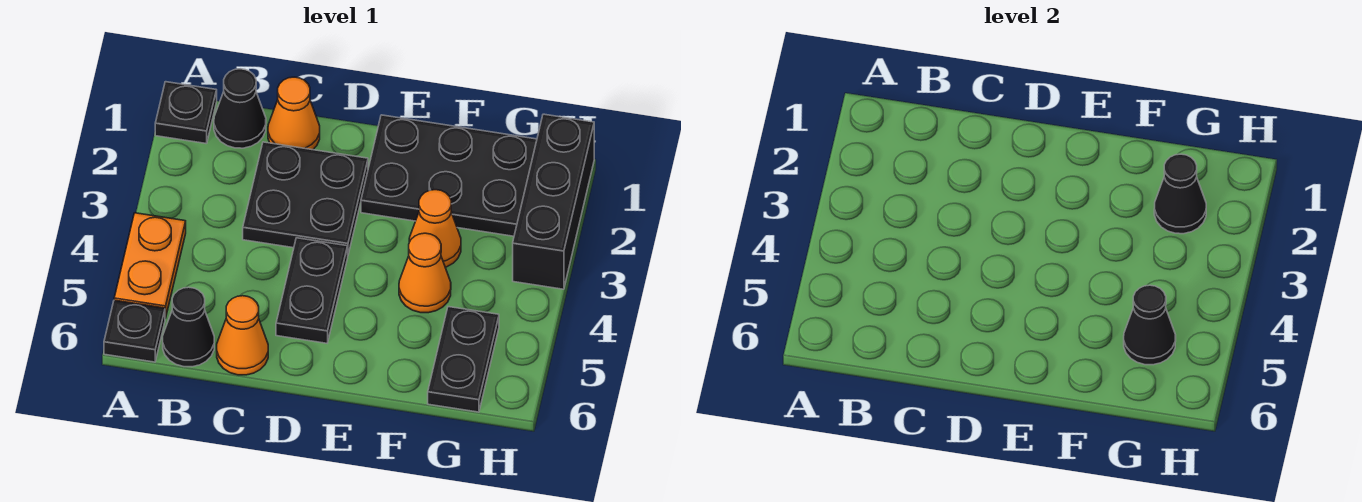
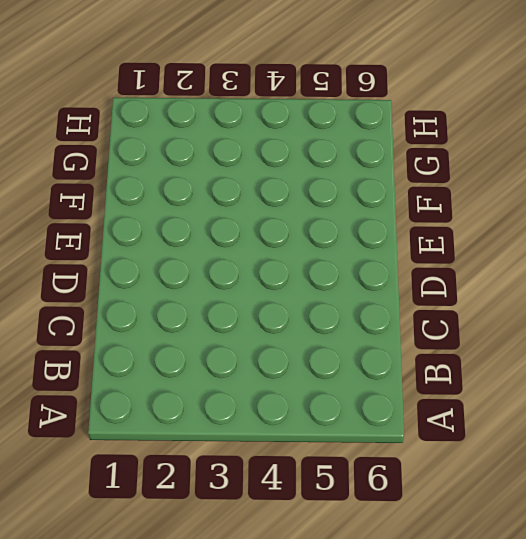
none -> black 1x1 plate [155,82,217,144]
none -> orange 1x2 plate [114,213,186,318]
none -> black 1x1 plate [104,300,165,362]

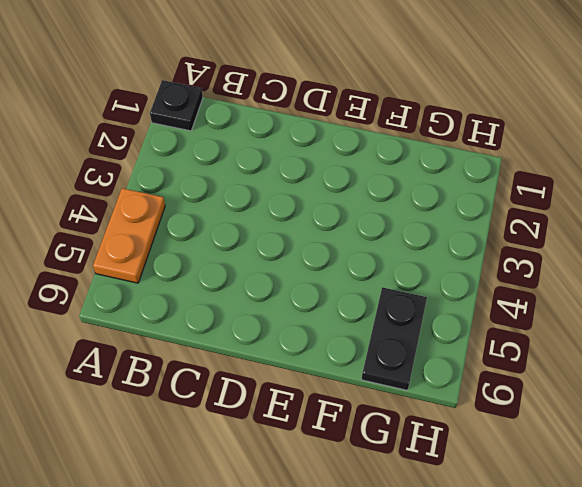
none -> black 1x1 plate [104,300,165,362]
none -> black 1x1 cone [214,69,266,148]
none -> black 1x1 cone [163,287,214,367]

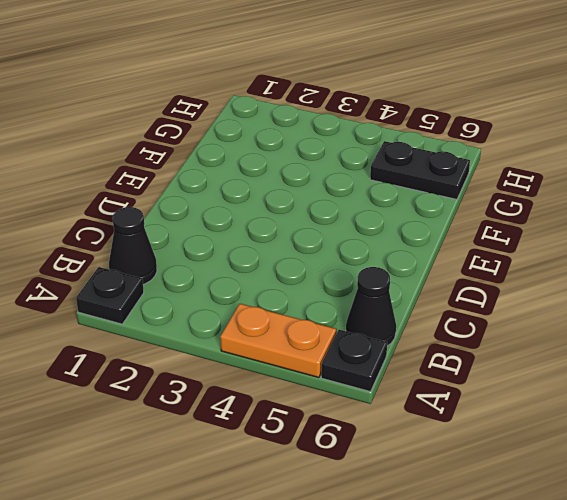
none -> orange 1x1 cone [268,77,320,150]
none -> black 2x2 plate [243,142,368,254]
none -> orange 1x1 cone [217,296,268,375]

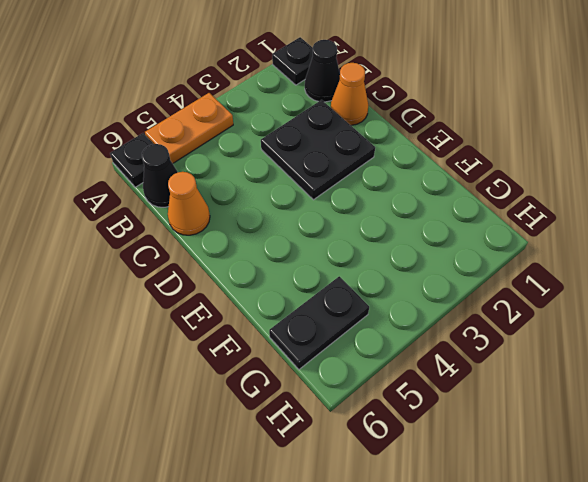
none -> black 1x2 plate [276,238,348,343]
none -> black 2x3 plate [361,115,537,236]
none -> orange 1x1 cone [409,190,461,267]

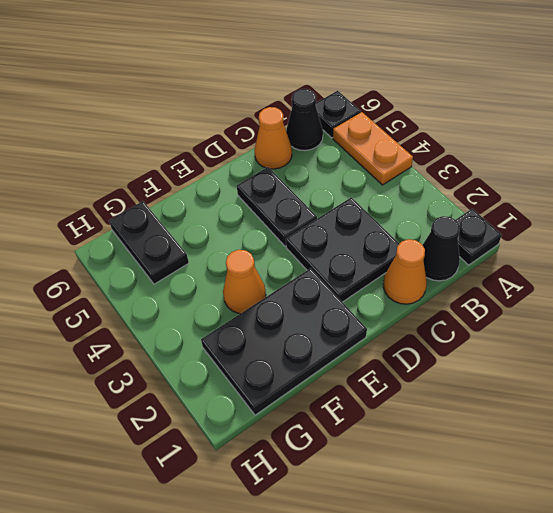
none -> orange 1x1 cone [399,233,451,313]
none -> black 1x3 brick [513,114,594,289]
none -> black 1x1 cone [1154,154,1206,234]

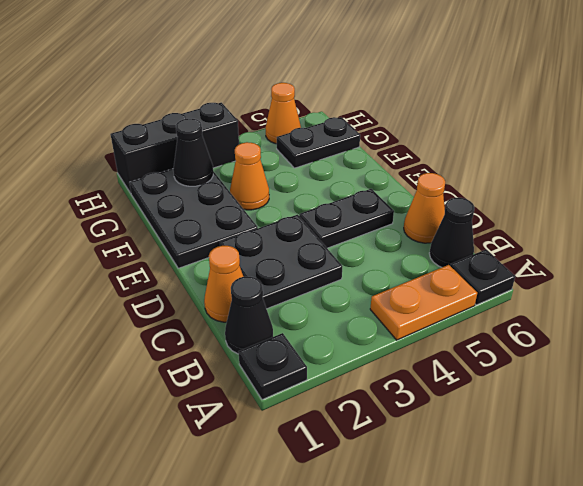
orange 1x1 cone [266,83,301,144] -> orange 1x1 cone moved to [399,233,451,313]
none -> black 1x1 cone [1124,285,1176,365]

